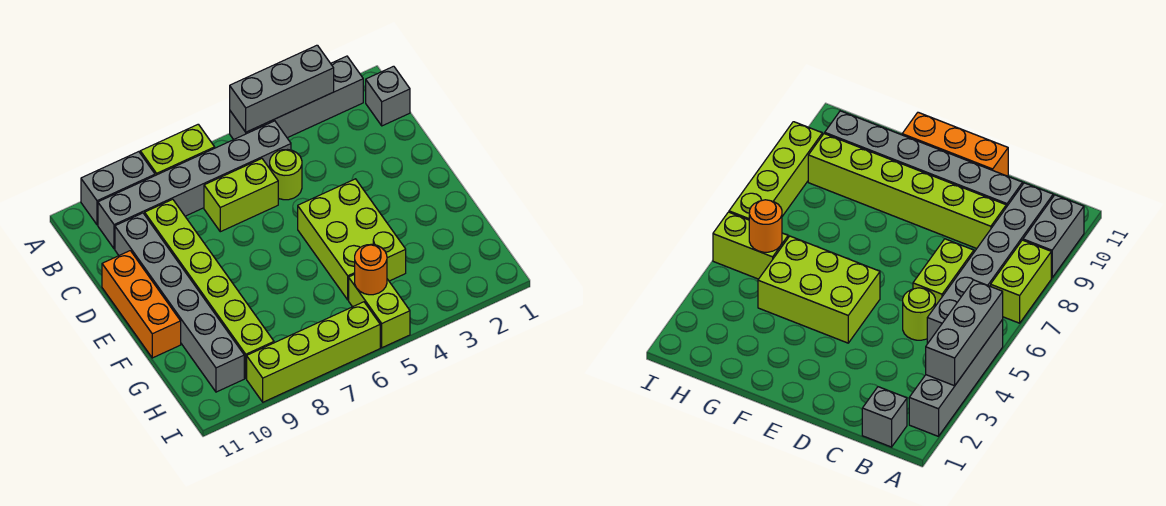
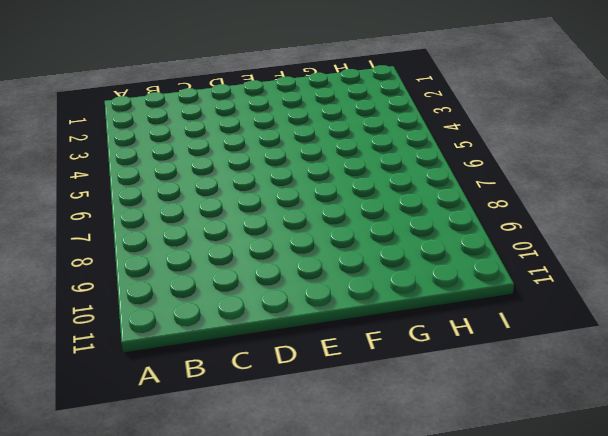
none -> grey 1x4 brick [230,56,363,140]
none -> lime 1x2 brick [140,124,215,176]
none -> grey 1x2 brick [81,152,155,225]

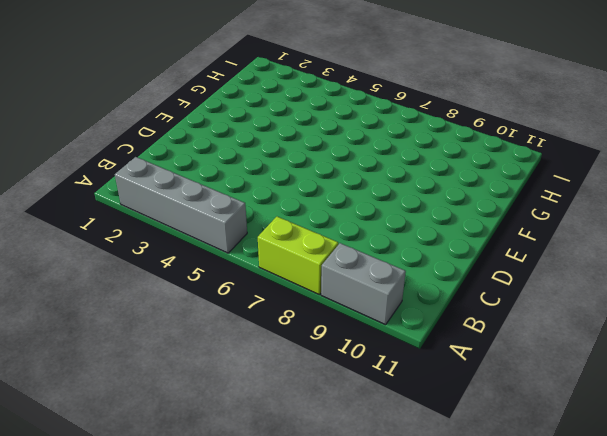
none -> grey 1x1 brick [366,66,410,126]
none -> grey 1x6 brick [98,121,291,249]
none -> lime 1x1 round brick [270,150,302,200]

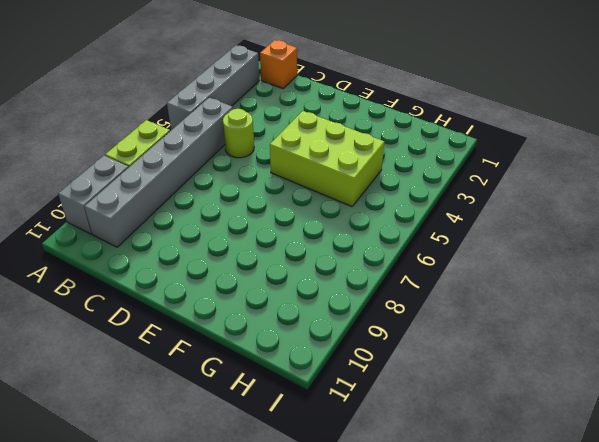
orange 1x1 brick [260,40,297,88] -> grey 1x1 brick [366,66,410,126]
none -> lime 1x2 brick [204,159,278,232]
none -> lime 1x6 brick [145,199,274,378]
none -> grey 1x6 brick [115,213,244,392]

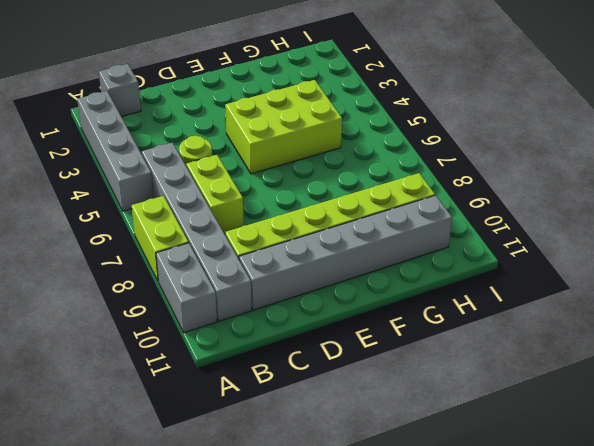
none -> orange 1x3 brick [102,251,181,358]
none -> lime 1x2 brick [349,274,410,348]
none -> lime 1x4 brick [247,302,380,402]

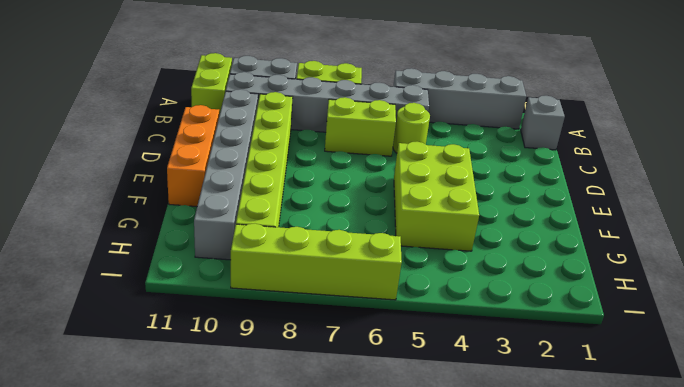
lime 1x2 brick [191,53,232,115] -> lime 1x2 brick moved to [349,274,410,348]
none -> grey 1x3 brick [230,45,334,132]
none -> orange 1x1 round brick [355,244,387,295]

